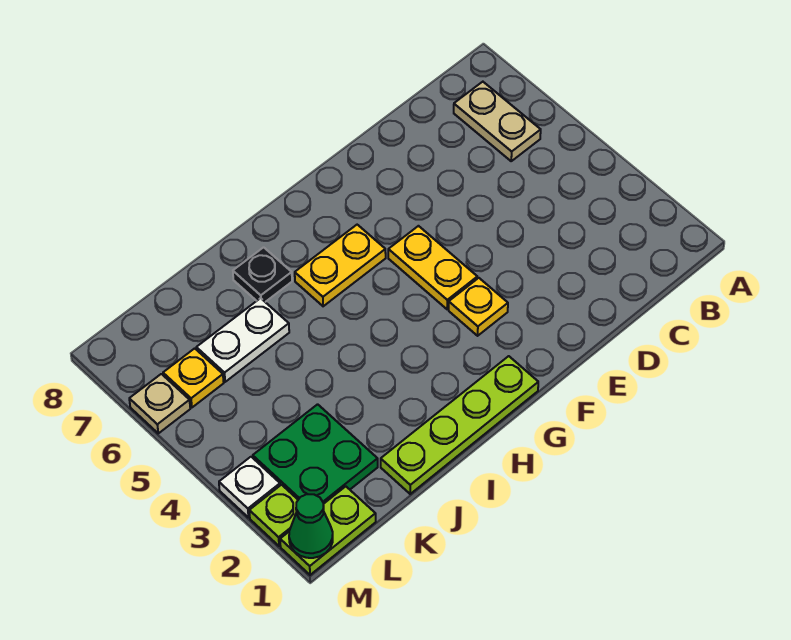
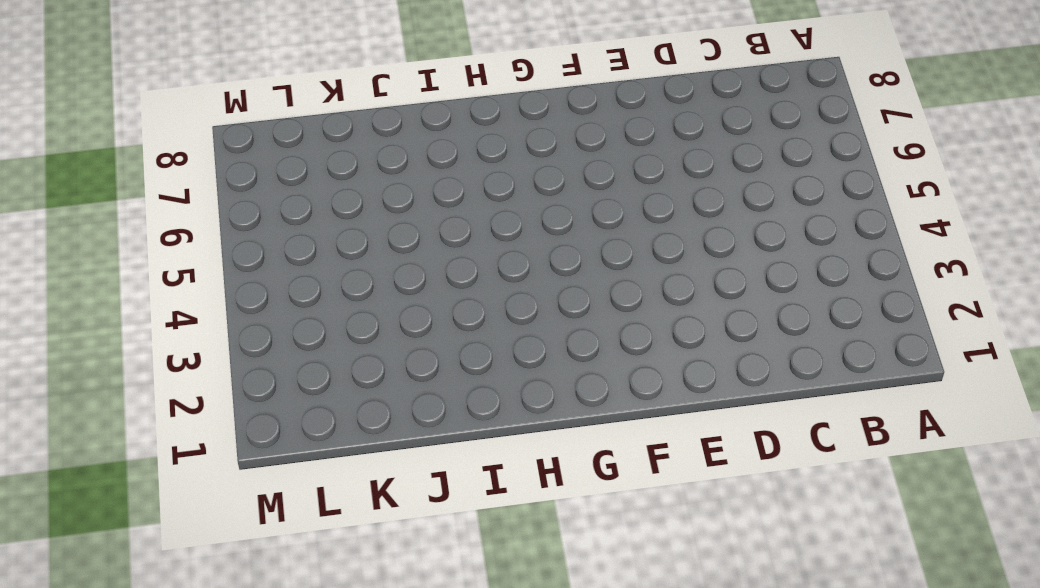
none -> tan 1x2 plate [454,82,541,161]
none -> yellow 1x1 plate [449,278,508,336]
none -> yellow 1x2 plate [388,226,477,309]

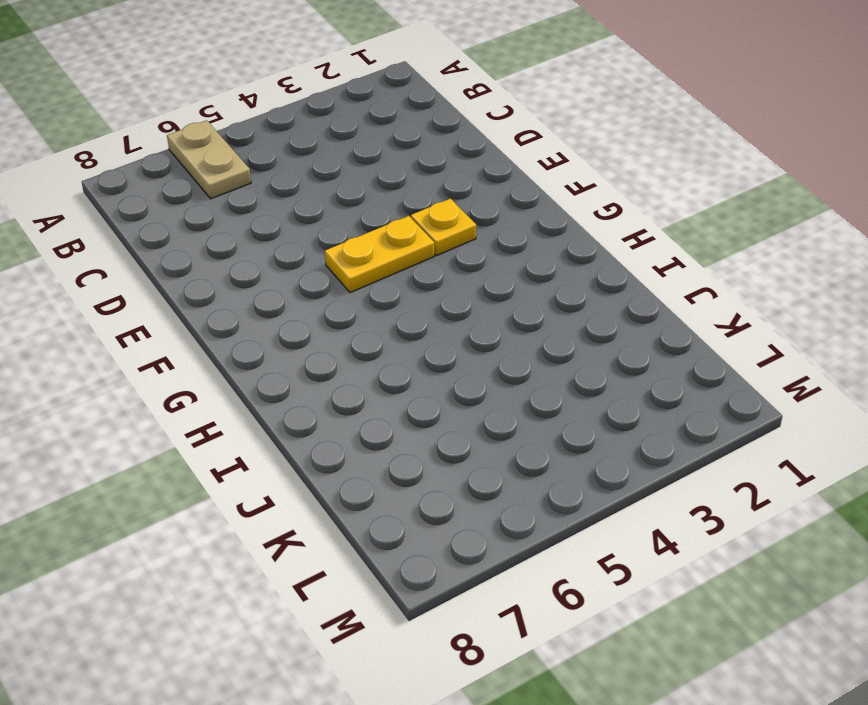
tan 1x2 plate [167,120,251,199] -> tan 1x2 plate turned to [454,82,541,161]
none -> lime 1x4 plate [381,356,538,494]
none -> yellow 1x2 plate [295,225,386,306]
none -> black 1x1 plate [233,247,292,302]

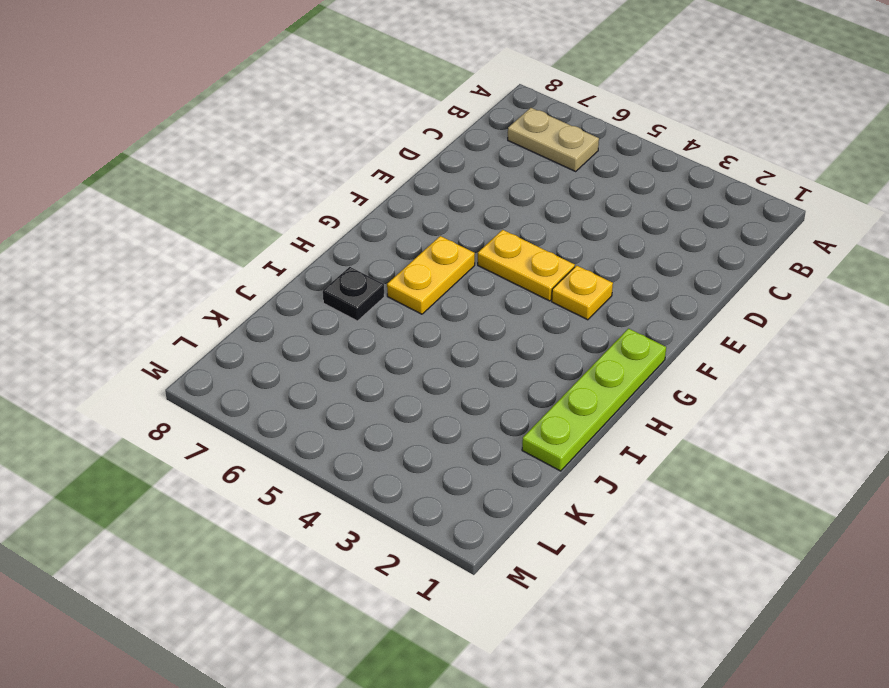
none -> white 1x2 plate [196,298,289,382]
none -> green 2x2 plate [253,404,378,504]
none -> lime 1x2 plate [280,486,376,575]

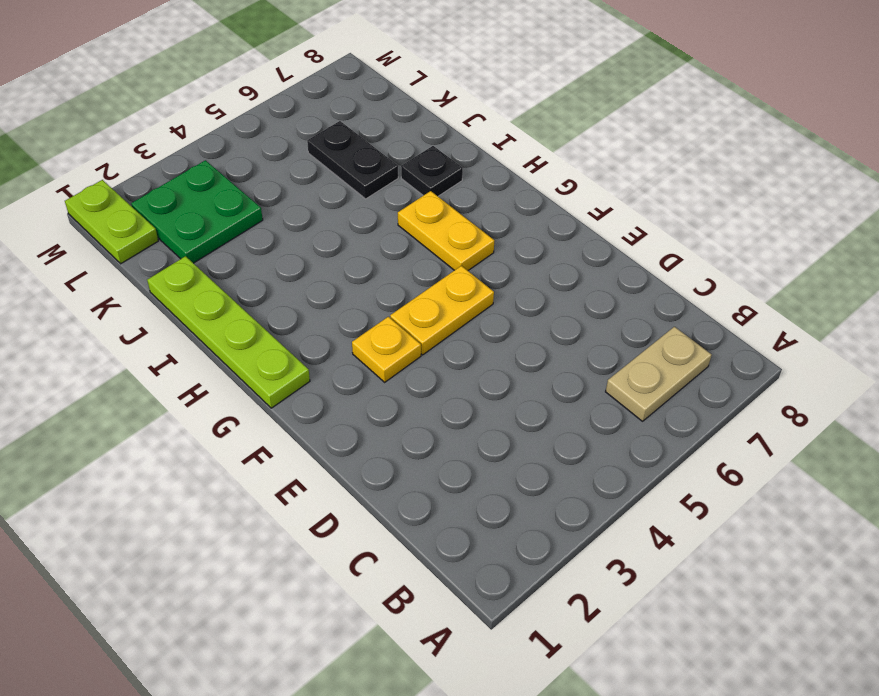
black 1x2 plate [307,121,398,199] -> white 1x2 plate [196,298,289,382]
none -> yellow 1x1 plate [163,348,224,407]
none -> lime 1x1 plate [249,485,298,546]
none -> white 1x1 plate [219,457,280,518]

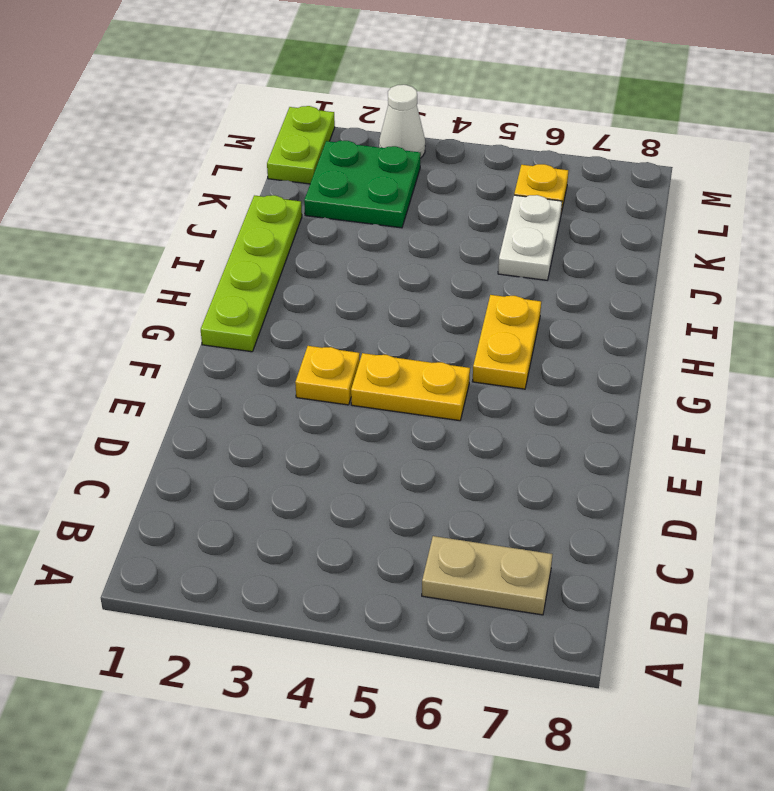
white 1x1 cone [379,85,425,158] -> white 1x1 plate [219,457,280,518]
none -> black 1x1 plate [233,247,292,302]
none -> lime 1x1 plate [249,485,298,546]
none -> tan 1x1 plate [129,374,190,433]

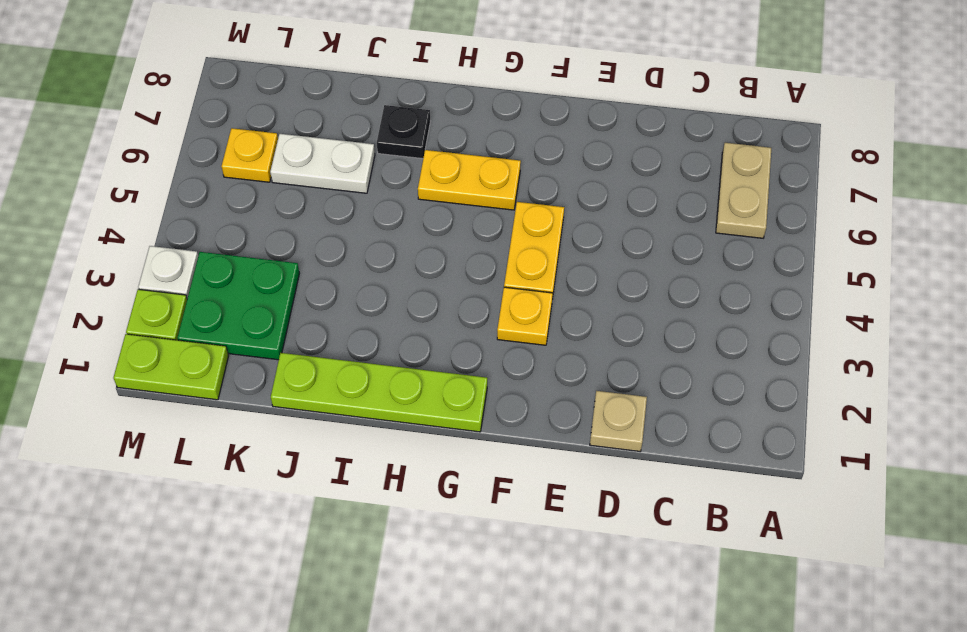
tan 1x1 plate [590,391,647,451] -> tan 1x1 plate moved to [129,374,190,433]
none -> green 1x1 cone [289,494,333,558]

